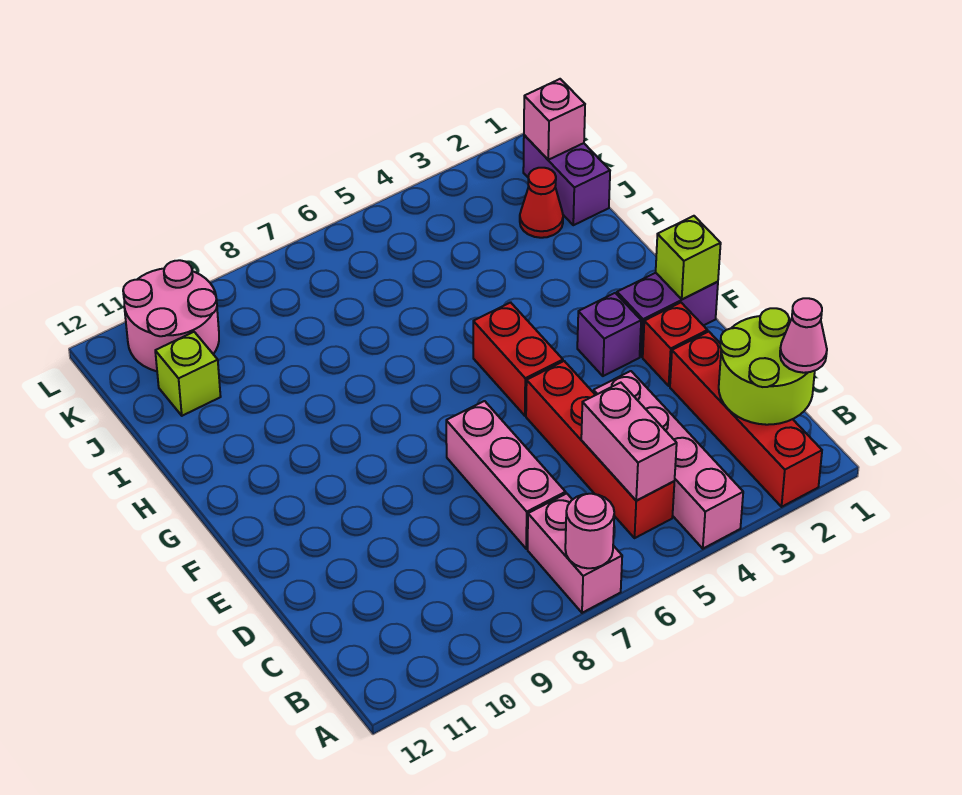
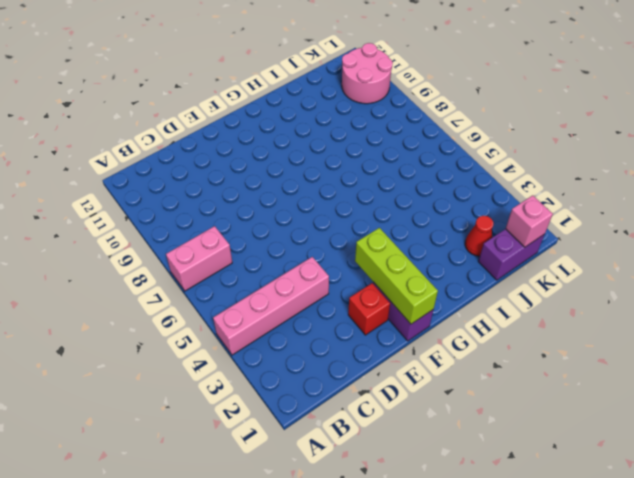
lime 1x3 brick [355,228,438,324] -> lime 1x1 brick [656,216,721,299]
none -> red 1x4 brick [670,332,822,507]
none -> red 1x4 brick [526,361,674,538]
none -> pink 1x3 brick [446,401,566,549]

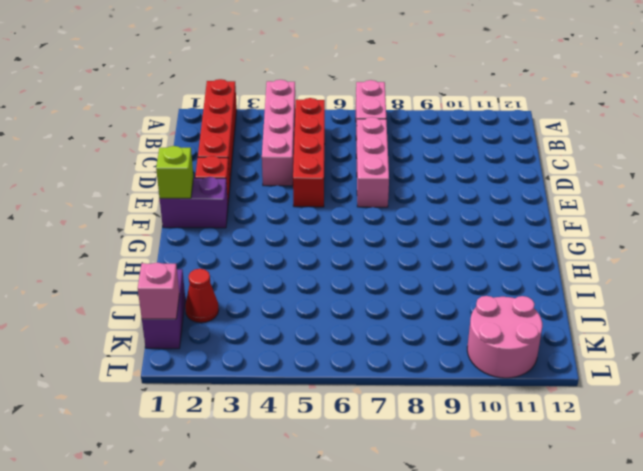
none -> purple 1x1 brick [577,293,641,376]
none -> red 1x2 brick [473,302,563,416]
none -> lime 1x1 brick [155,332,221,416]

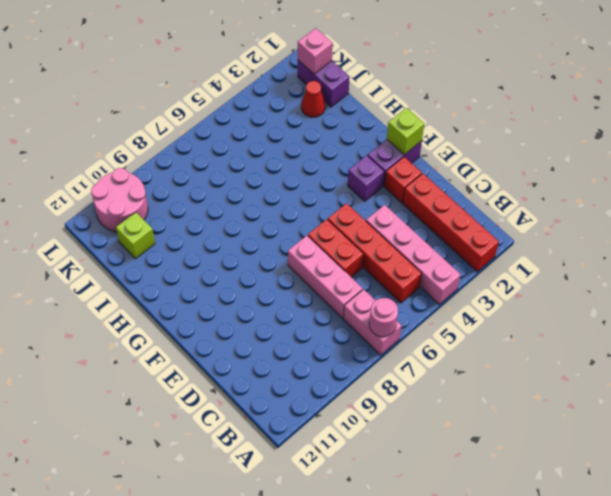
red 1x2 brick [308,219,363,277] -> red 1x2 brick moved to [473,302,563,416]
none -> lime 2x2 round brick [719,308,815,425]
none -> pink 1x2 brick [581,383,677,501]
none -> pink 1x1 cone [780,298,827,373]

